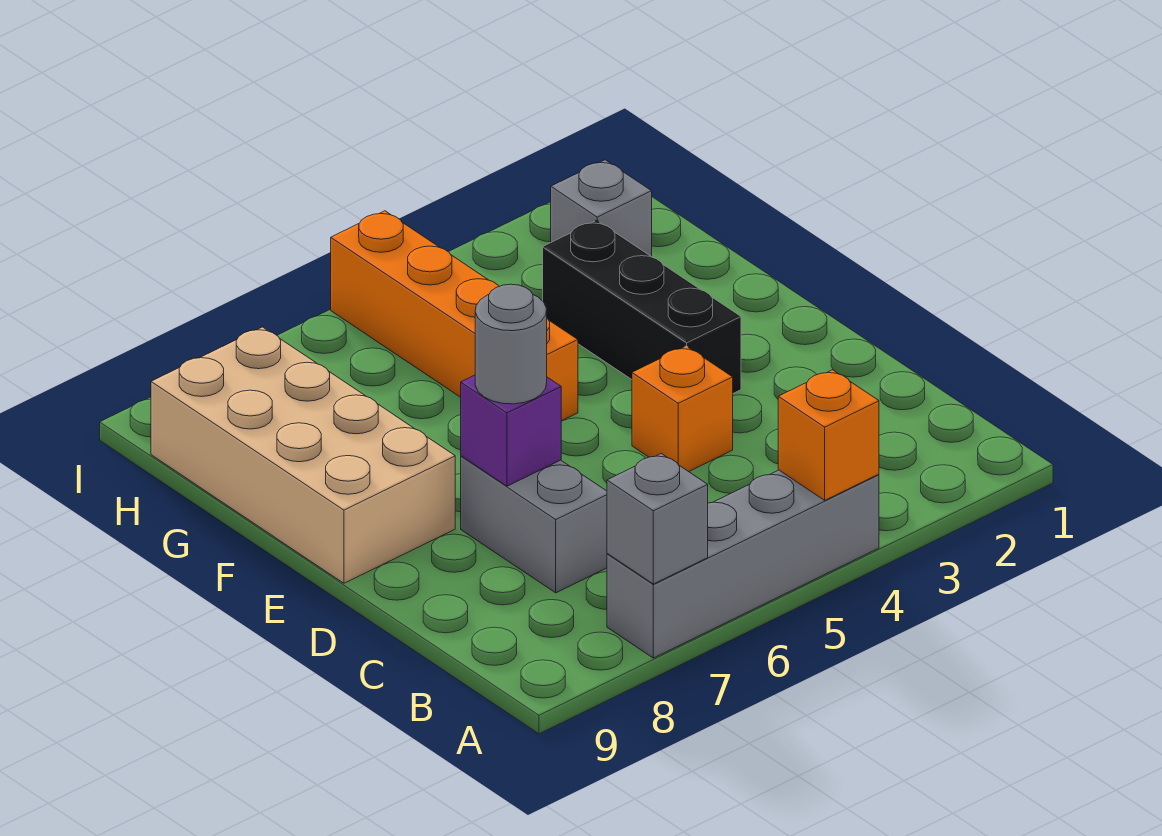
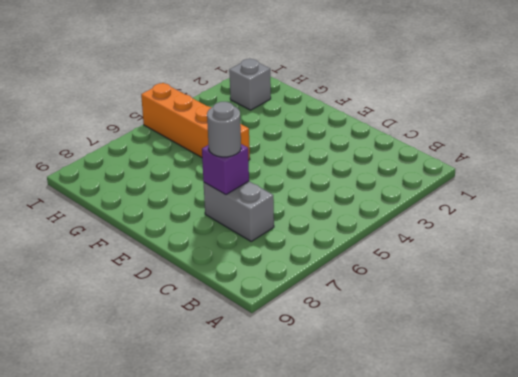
none -> grey 1x4 brick [607,470,879,658]
none -> orange 1x1 brick [632,346,733,472]

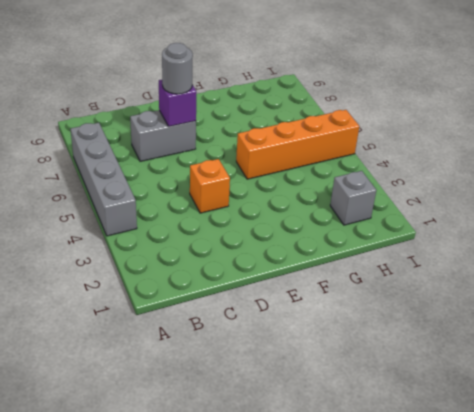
none -> black 1x3 brick [543,220,741,393]
none -> tan 2x4 brick [151,327,455,583]

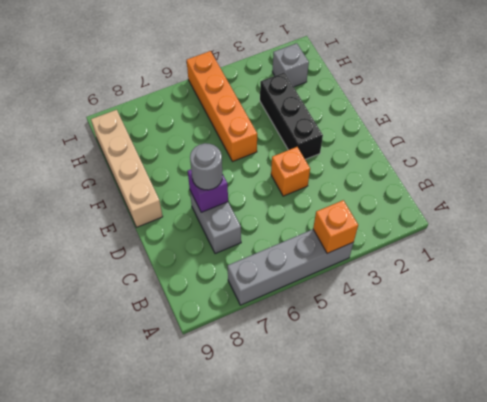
tan 1x4 brick [91,110,163,227] -> tan 2x4 brick [151,327,455,583]
none -> grey 1x1 brick [607,454,708,584]

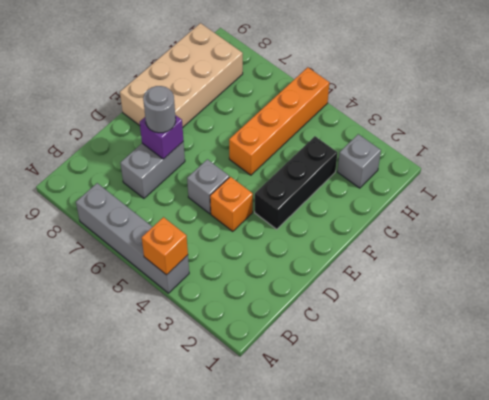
grey 1x1 brick [187,159,229,214] -> grey 1x1 brick moved to [607,454,708,584]

